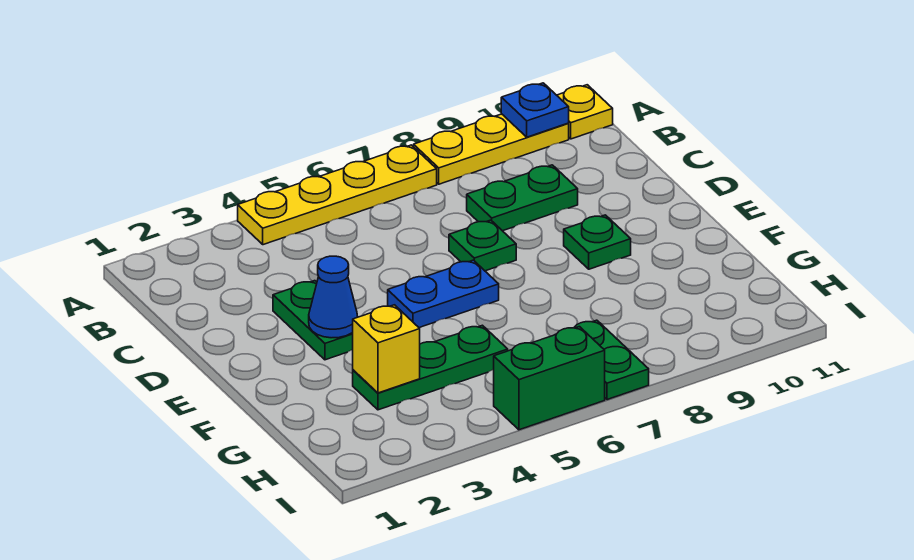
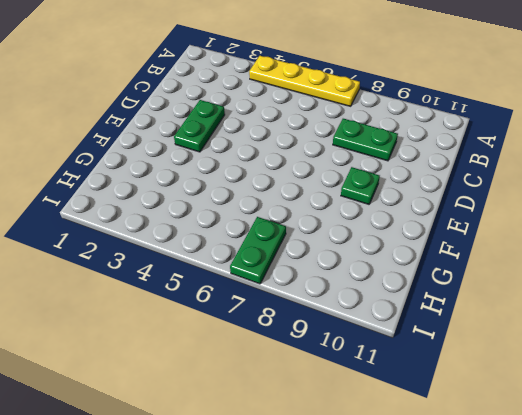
none -> yellow 1x3 plate [414,114,569,184]
none -> yellow 1x1 plate [557,85,613,139]
none -> green 1x1 plate [449,220,516,271]

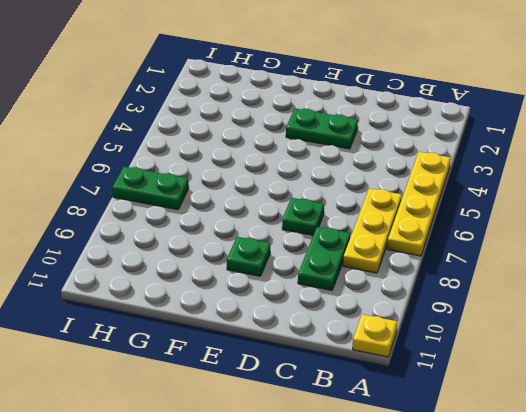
yellow 1x3 plate [343,188,402,273] -> yellow 1x3 plate moved to [414,114,569,184]
none -> blue 1x2 plate [388,260,499,328]
none -> green 1x3 plate [353,325,508,410]
none -> green 1x2 brick [494,327,605,430]

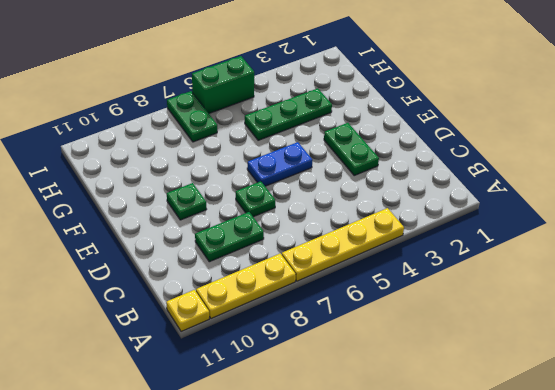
none -> blue 1x1 plate [501,83,569,137]
none -> blue 1x1 cone [309,256,358,338]
none -> yellow 1x1 brick [353,305,420,393]

